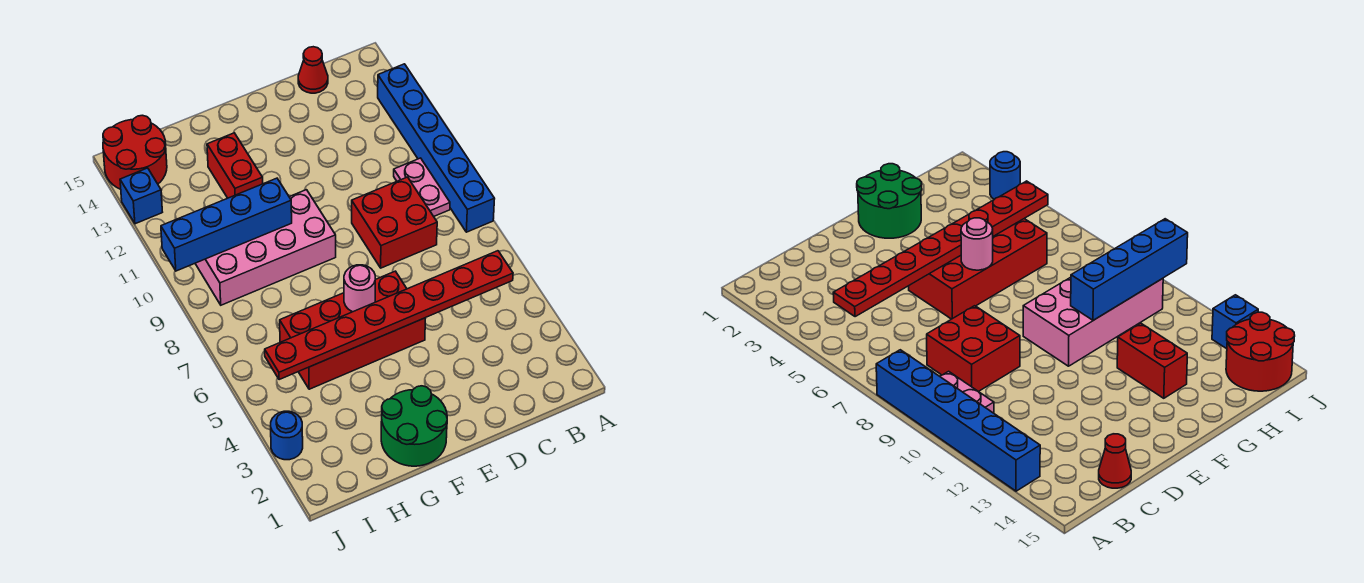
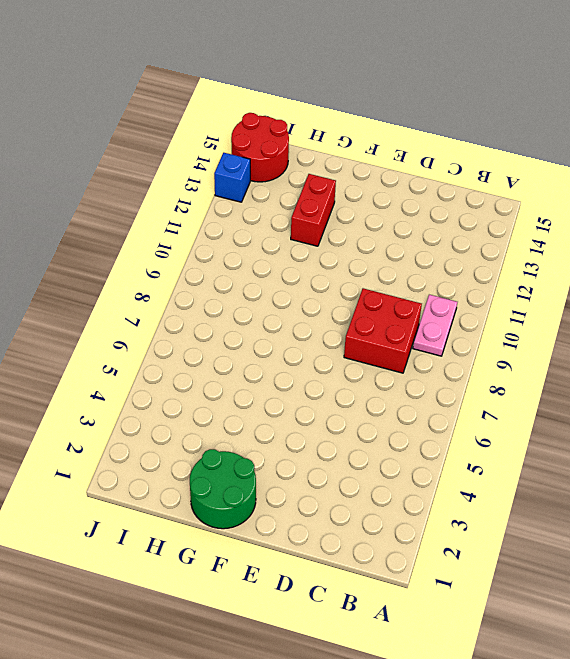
none -> blue 1x6 brick [378,64,495,232]
none -> red 1x1 cone [298,47,328,93]
none -> red 2x4 brick [280,271,426,389]

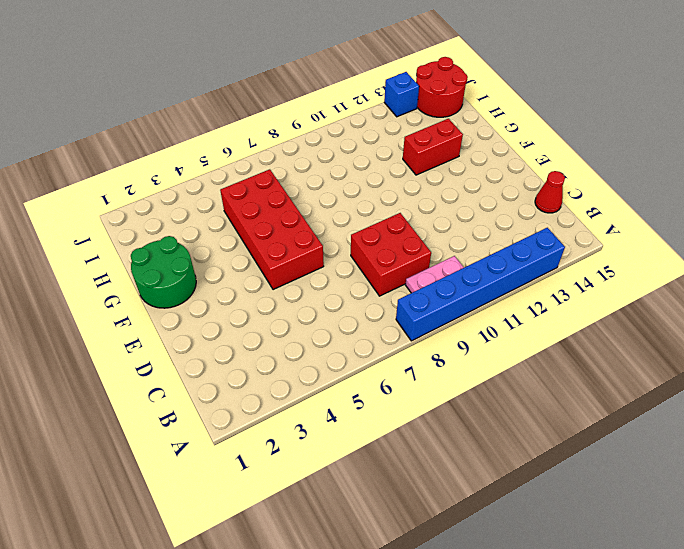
none -> pink 2x4 brick [195,190,336,305]
none -> blue 1x1 round brick [271,411,303,460]
none -> red 1x8 plate [265,251,513,380]

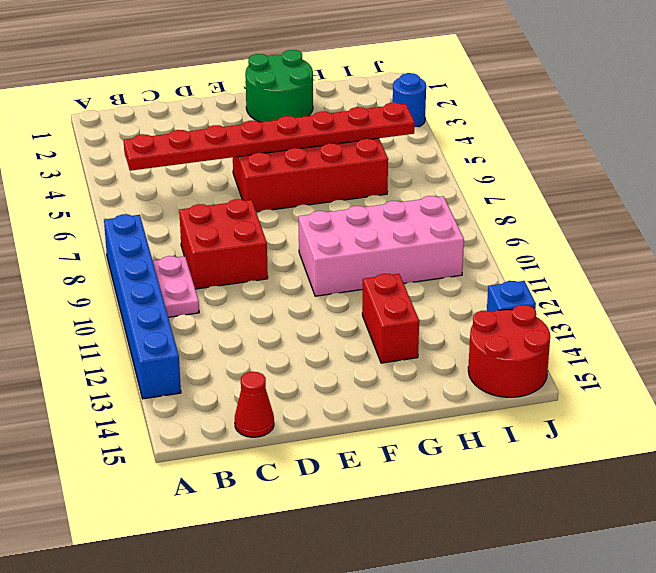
none -> pink 1x1 round brick [344,265,375,312]
none -> blue 1x4 brick [161,178,292,271]

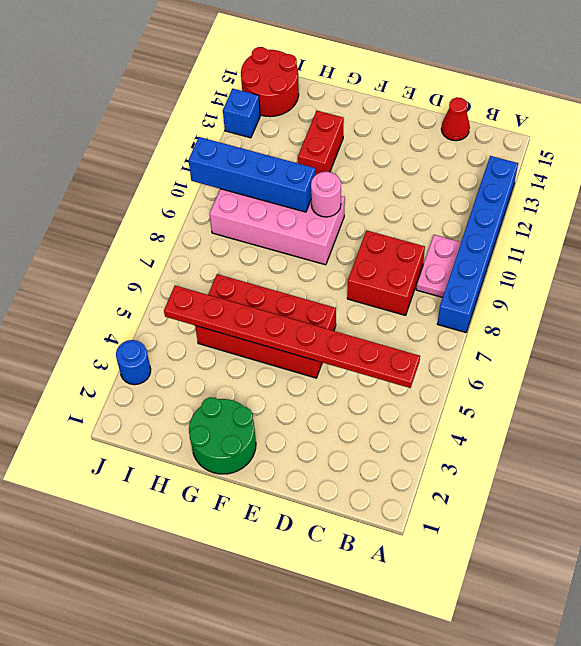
pink 1x1 round brick [311,172,341,217] -> pink 1x1 round brick moved to [344,265,375,312]

